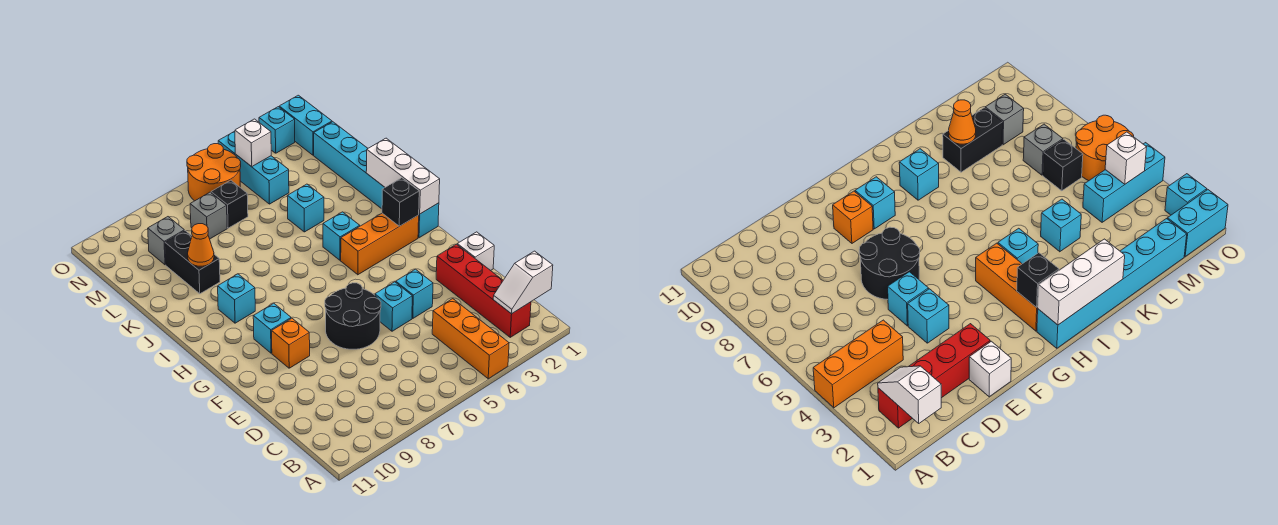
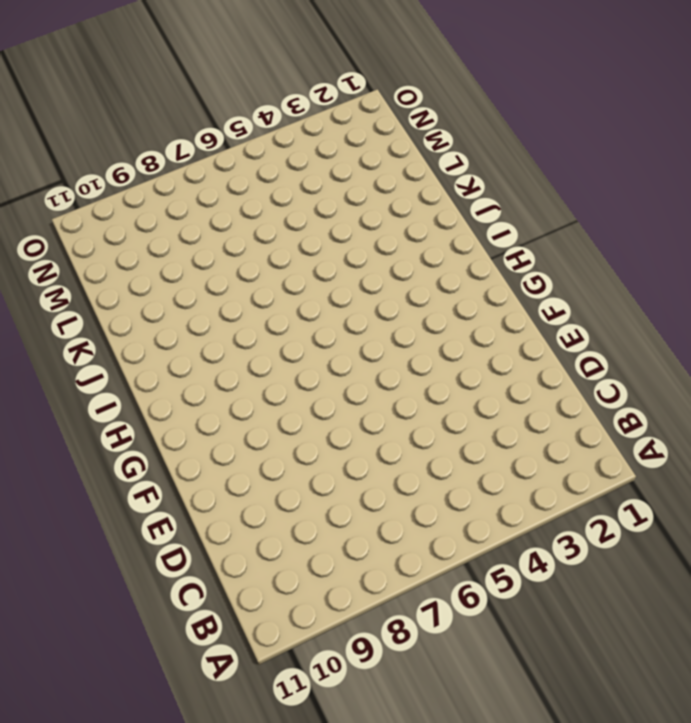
none -> orange 1x3 brick [432,299,509,379]
none -> red 1x4 brick [436,244,531,337]
none -> white 1x1 brick [457,232,494,271]

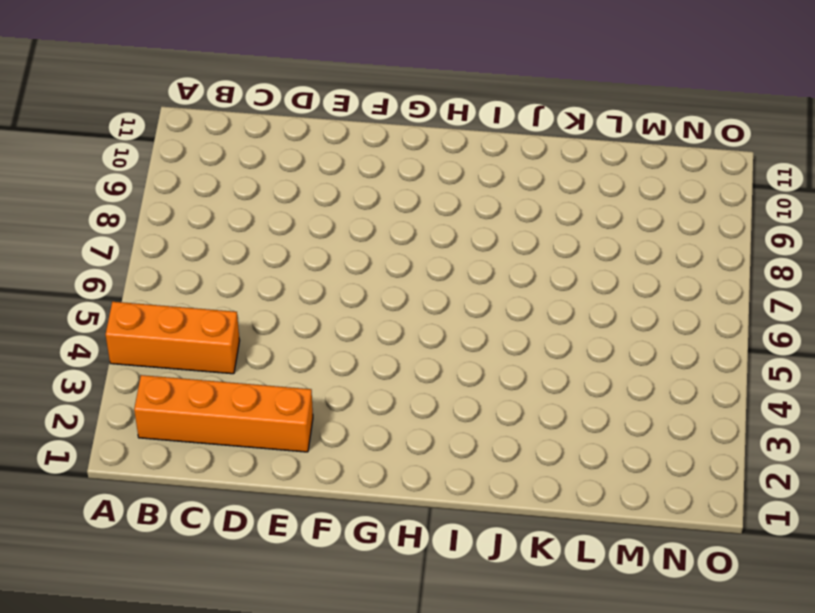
orange 1x4 brick [134,375,313,452] -> red 1x4 brick [436,244,531,337]
none -> white 1x1 brick [457,232,494,271]
none -> cyan 1x1 brick [396,269,433,318]
none -> cyan 1x1 brick [375,282,412,331]

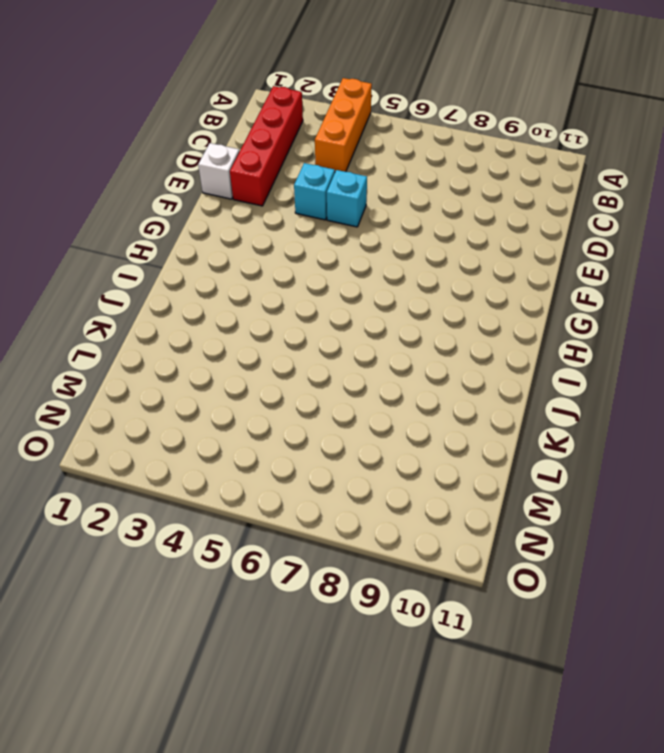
none -> black 2x2 round brick [325,283,381,349]
none -> orange 1x1 brick [272,318,310,368]
none -> cyan 1x1 brick [253,303,291,353]

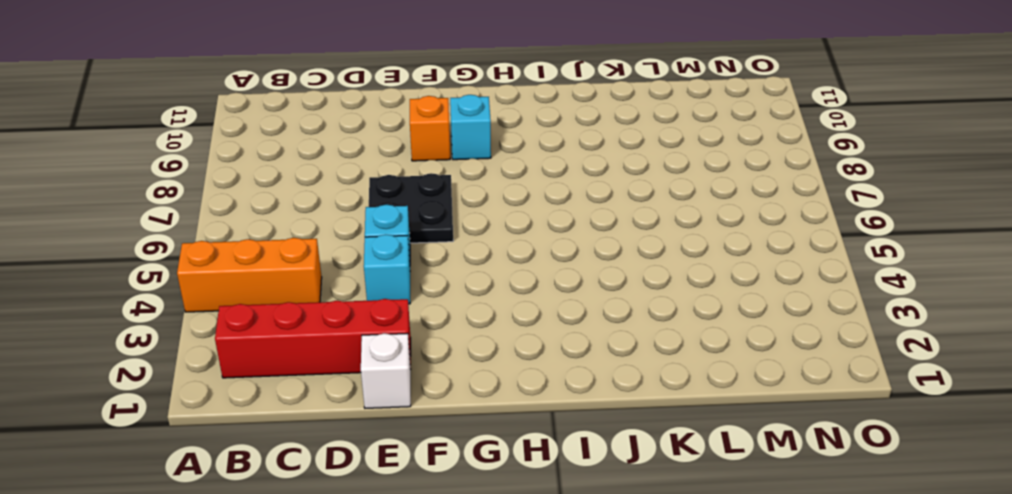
black 2x2 plate [369,173,453,243] -> black 2x2 round brick [325,283,381,349]
none -> cyan 1x6 brick [314,122,439,238]
none -> orange 1x3 brick [341,213,419,275]
none -> cyan 1x1 brick [323,212,360,260]

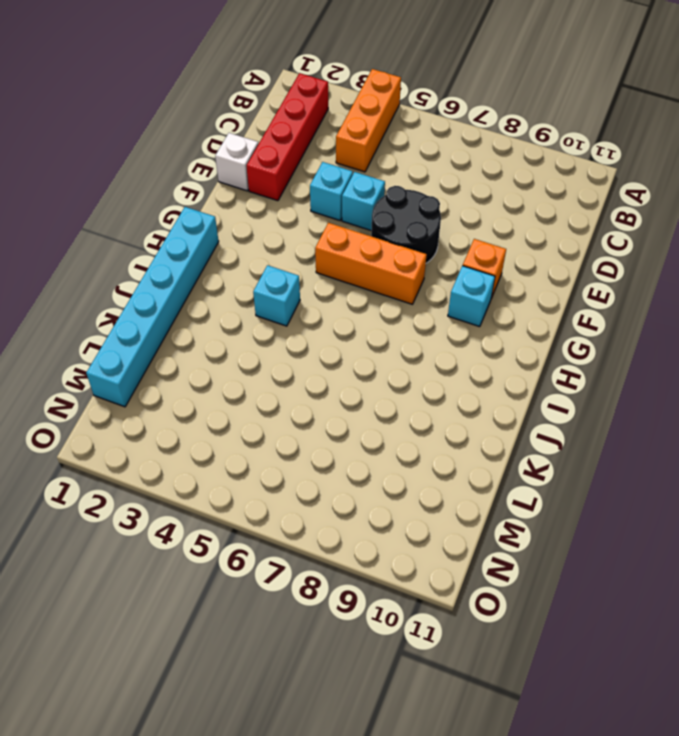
orange 1x3 brick [315,223,427,304] -> orange 1x3 brick moved to [341,213,419,275]
none -> cyan 1x1 brick [218,274,255,323]
none -> cyan 1x1 brick [287,184,324,232]
none -> black 1x2 brick [165,231,220,294]

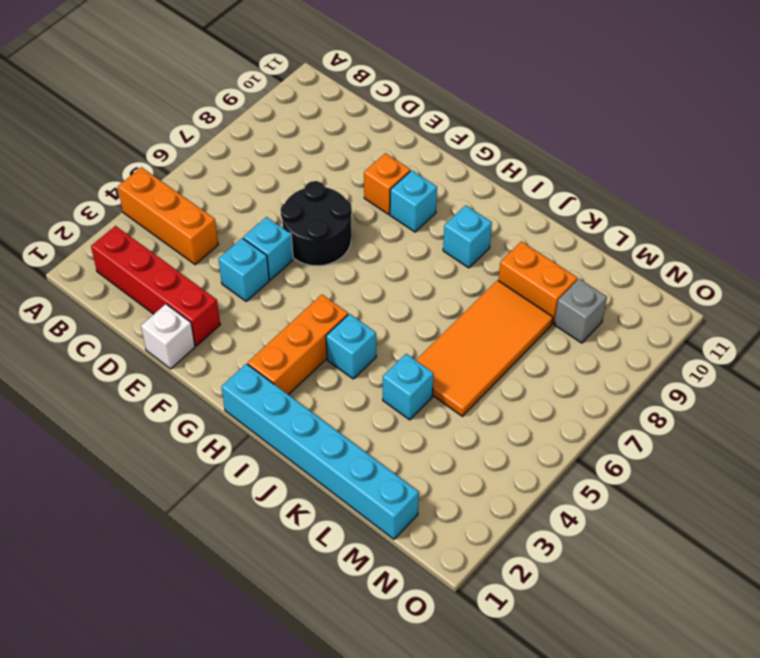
orange 2x4 tile [416,280,553,416] -> none
orange 1x2 brick [498,241,577,324] -> black 1x2 brick [165,231,220,294]
none -> cyan 1x3 brick [218,131,289,204]
none -> black 1x1 brick [211,180,248,228]
none -> grey 1x1 brick [190,192,227,239]

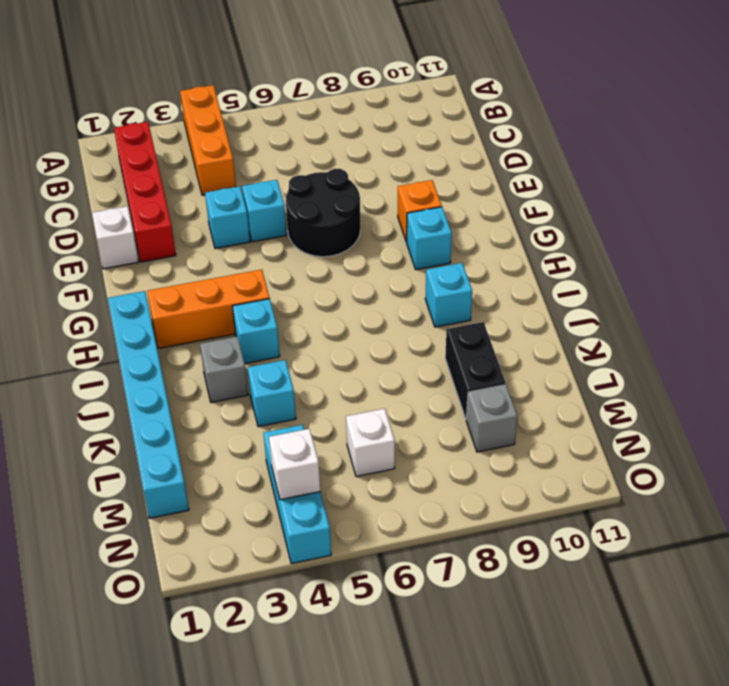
grey 1x1 brick [200,336,248,402] -> grey 1x1 brick moved to [190,192,227,239]
white 1x1 brick [346,409,395,477] -> black 1x1 brick [211,180,248,228]
none -> cyan 1x2 brick [279,95,332,155]
none -> orange 2x2 round brick [187,144,241,201]
none -> cyan 1x1 brick [259,107,295,153]

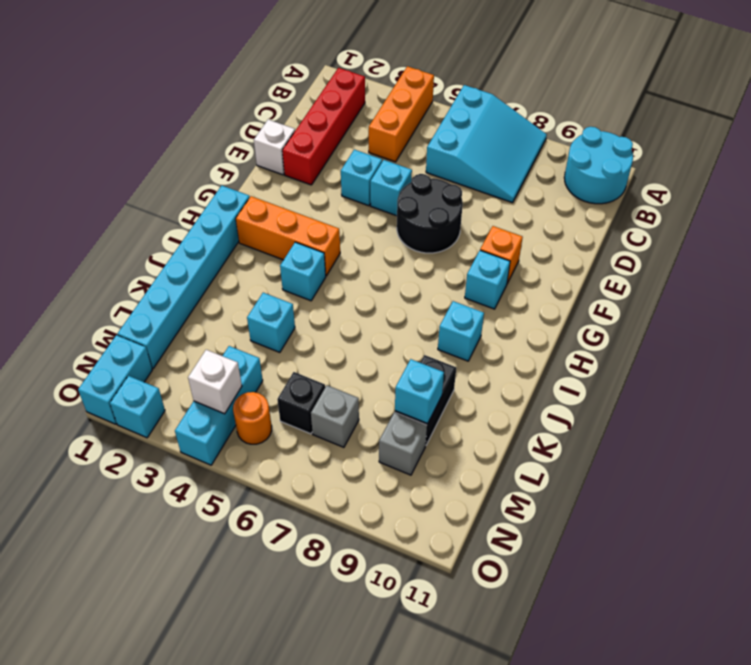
cyan 3x3 slope [426,85,547,203] -> none
cyan 2x2 round brick [564,127,633,204] -> none
cyan 1x1 brick [395,359,444,424] -> none
orange 1x1 round brick [233,392,272,444] -> orange 2x2 round brick [187,144,241,201]
none -> white 1x2 slope [493,251,553,314]
none -> white 1x3 brick [366,138,440,214]
none -> black 1x1 brick [382,178,419,226]

